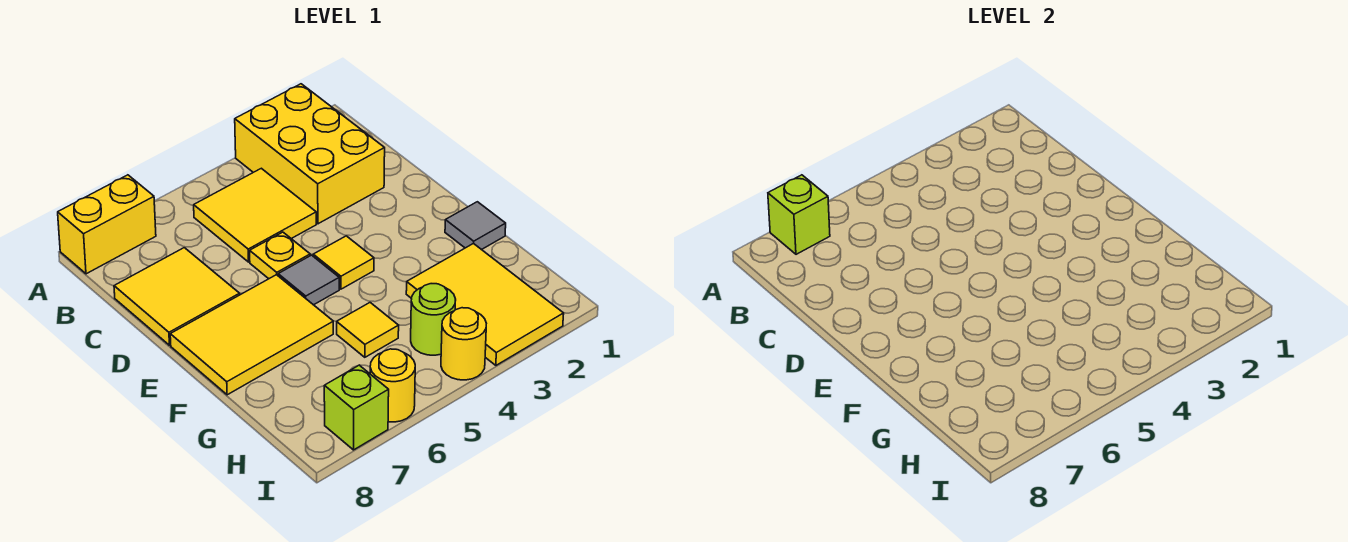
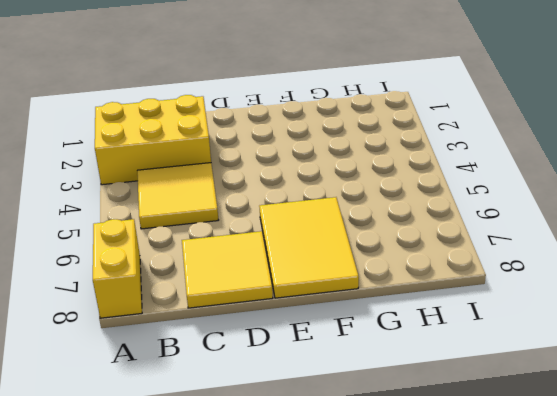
none -> yellow 1x1 plate [250,232,310,279]
none -> yellow 1x1 tile [313,236,374,289]
none -> grey 1x1 tile [278,255,339,305]

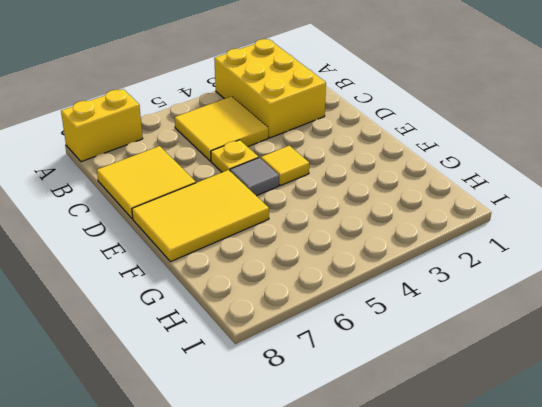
none -> grey 1x1 tile [445,202,506,250]
none -> yellow 2x3 tile [406,243,564,365]
none -> yellow 1x1 tile [337,303,399,357]

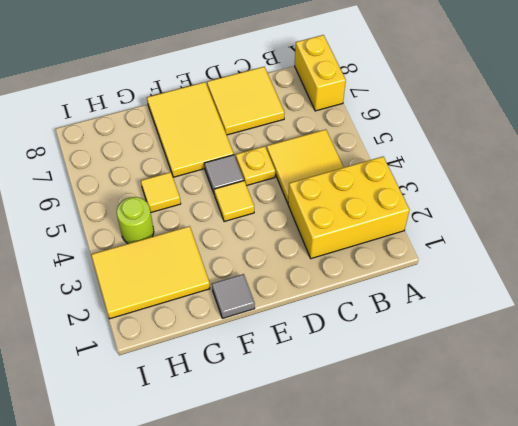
none -> yellow 1x1 round brick [441,308,486,380]
none -> yellow 1x1 round brick [370,349,415,422]
none -> lime 1x1 brick [324,365,389,450]

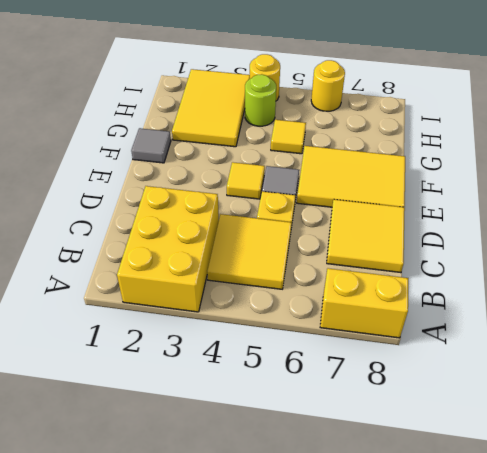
none -> lime 1x1 brick [324,365,389,450]
none -> lime 1x1 brick [768,175,830,254]

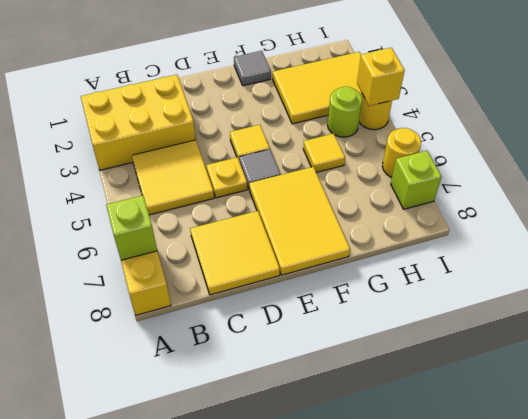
yellow 1x1 brick [357,48,405,106] -> none

